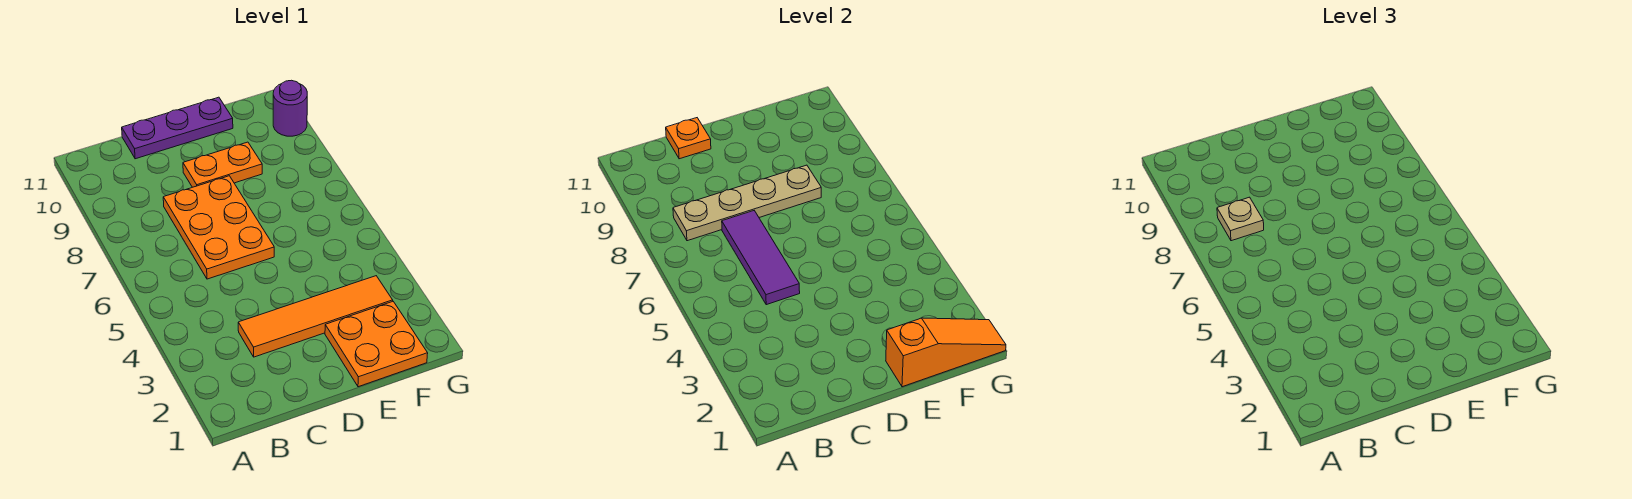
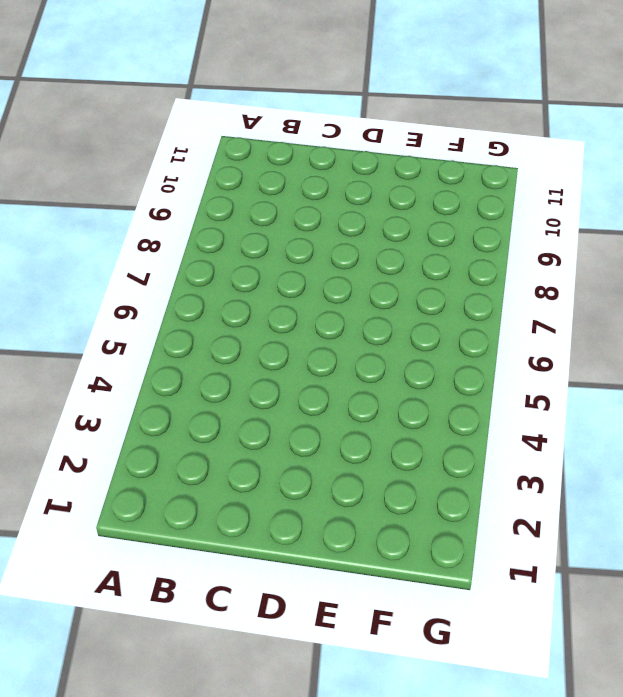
none -> orange 1x4 tile [238,276,393,357]
none -> orange 2x3 plate [163,176,274,279]

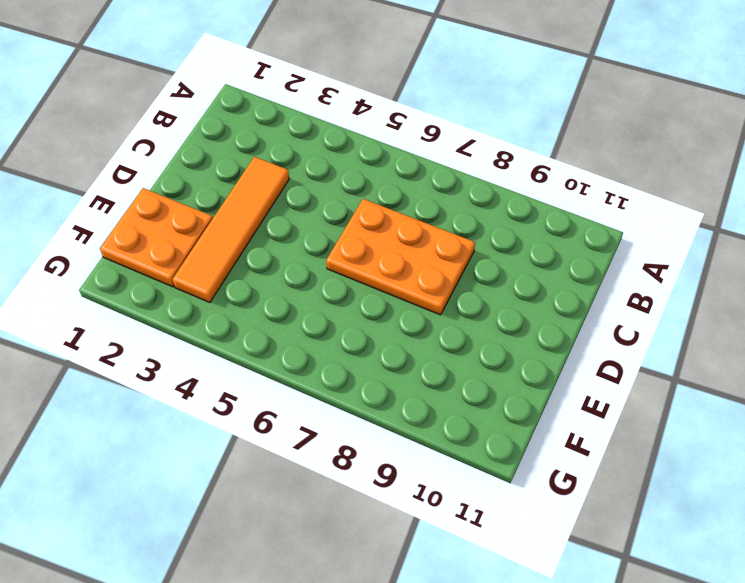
none -> purple 1x3 plate [122,97,233,159]
none -> orange 1x2 plate [183,142,262,187]

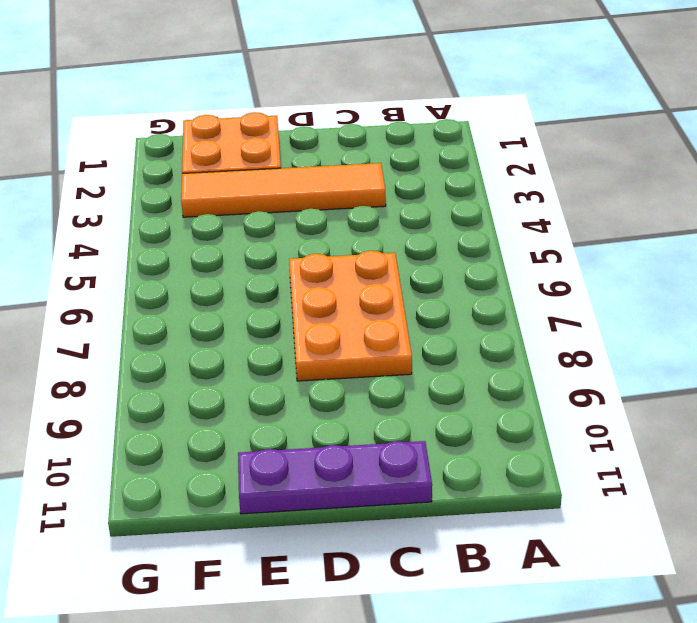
none -> orange 1x2 plate [183,142,262,187]
none -> purple 1x1 round brick [273,80,307,136]

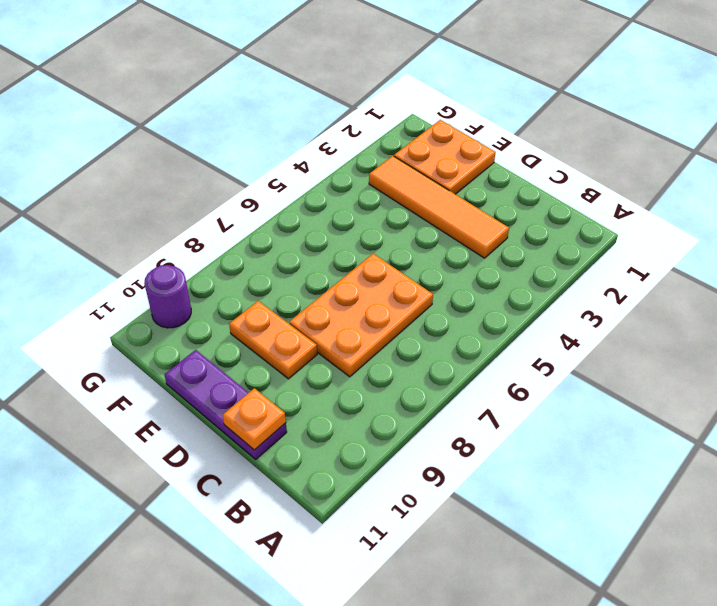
none -> tan 1x4 plate [673,165,821,241]
none -> purple 1x3 tile [722,211,800,305]

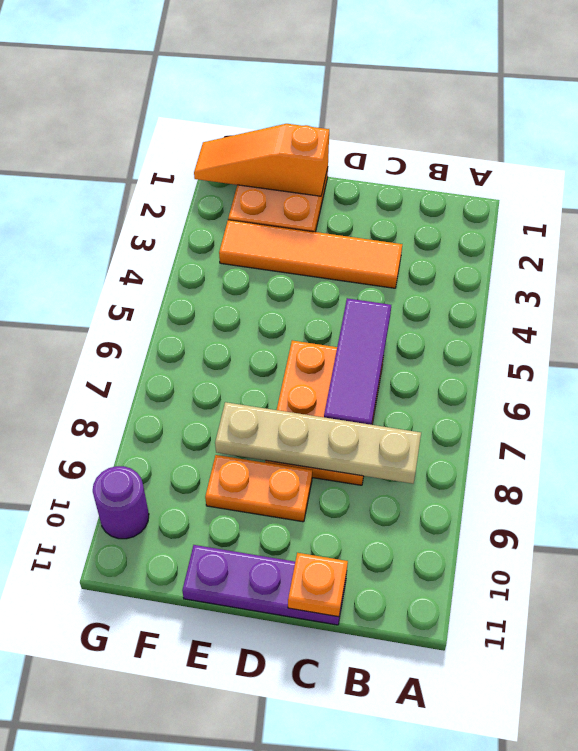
none -> tan 1x1 plate [1217,197,1264,241]

